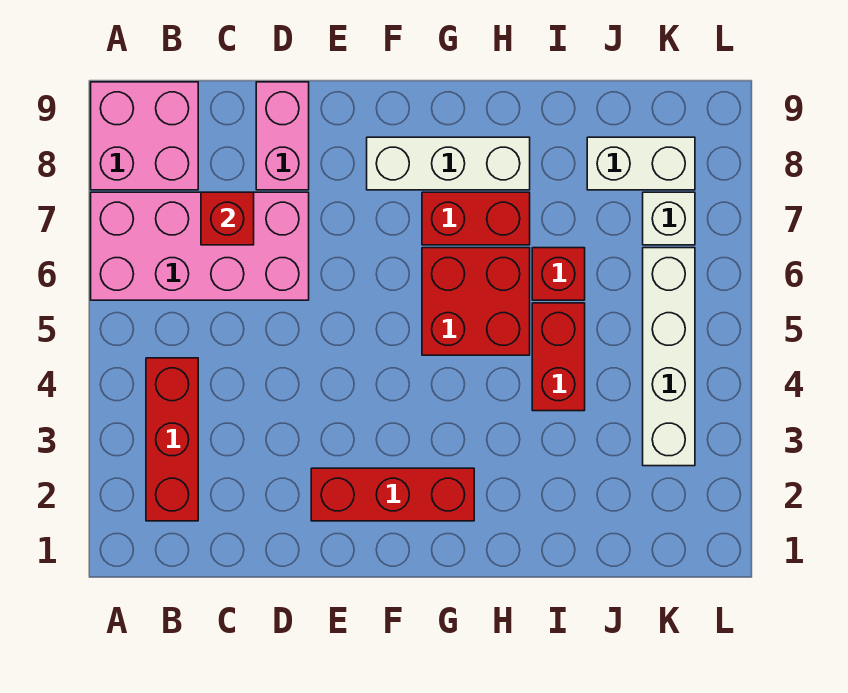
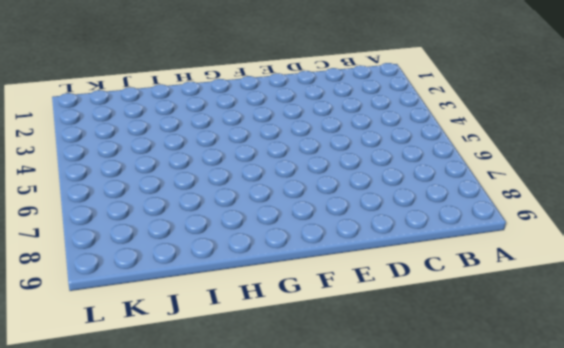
none -> pink 2x4 brick [91,192,309,300]
none -> pink 2x2 brick [91,82,198,190]
none -> red 1x3 brick [146,358,198,521]

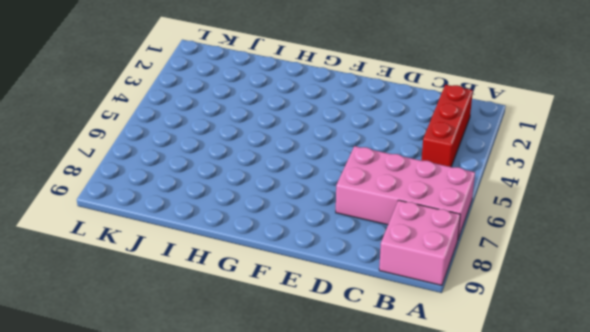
none -> pink 1x2 brick [256,82,309,190]
none -> red 1x3 brick [311,468,474,521]
none -> white 1x3 brick [367,137,530,190]

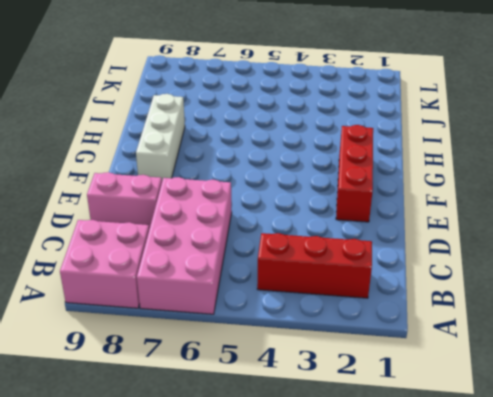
none -> red 2x2 brick [422,248,530,355]
none -> red 1x2 brick [422,192,530,245]
none -> red 1x2 brick [532,303,585,411]

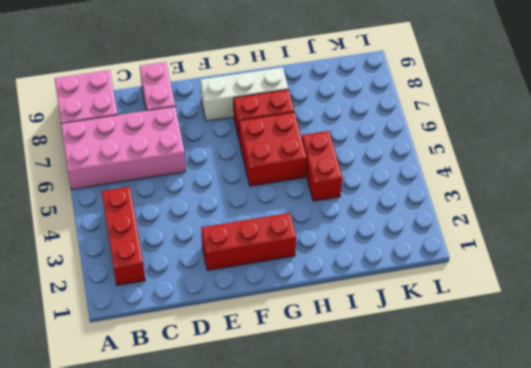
none -> red 1x1 brick [532,248,585,300]
none -> white 1x2 brick [587,137,695,190]
none -> white 1x4 brick [643,248,695,466]

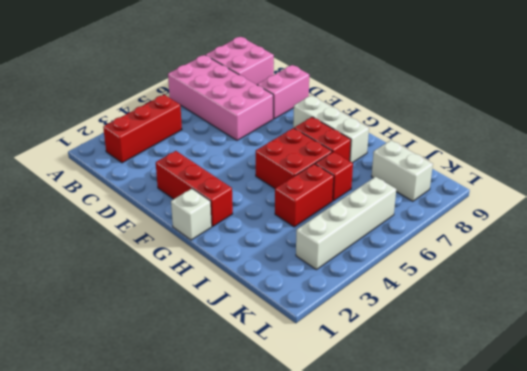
white 1x1 brick [171,189,212,240] -> white 1x1 brick moved to [643,192,695,245]
none -> red 1x1 brick [201,192,254,245]

